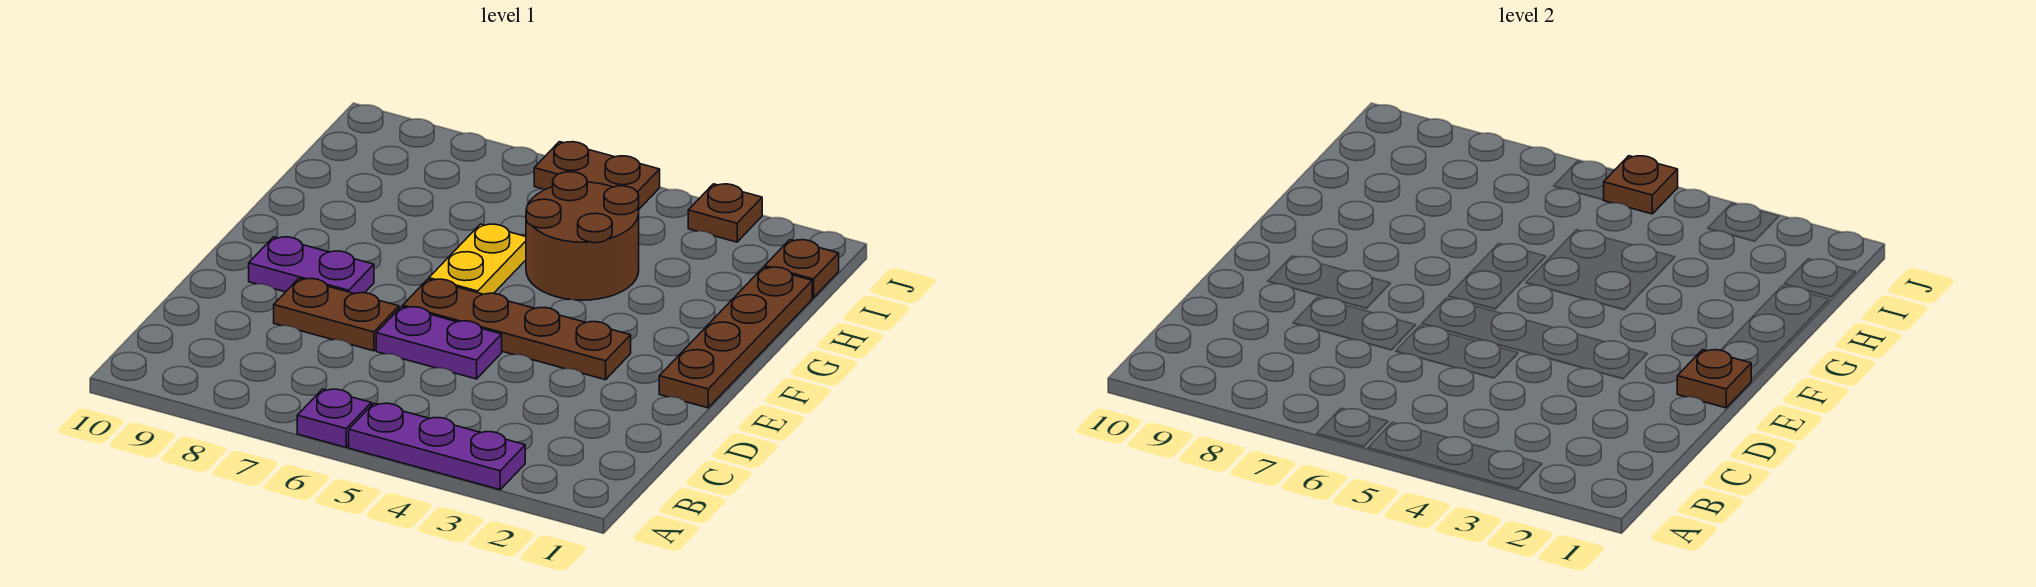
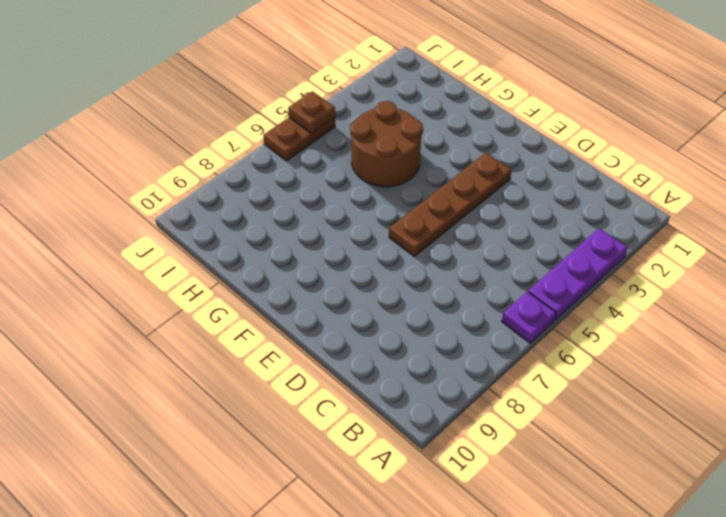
none -> purple 1x2 plate [376,307,502,379]
none -> brown 1x2 plate [274,279,399,351]
none -> brown 1x4 plate [659,267,812,408]

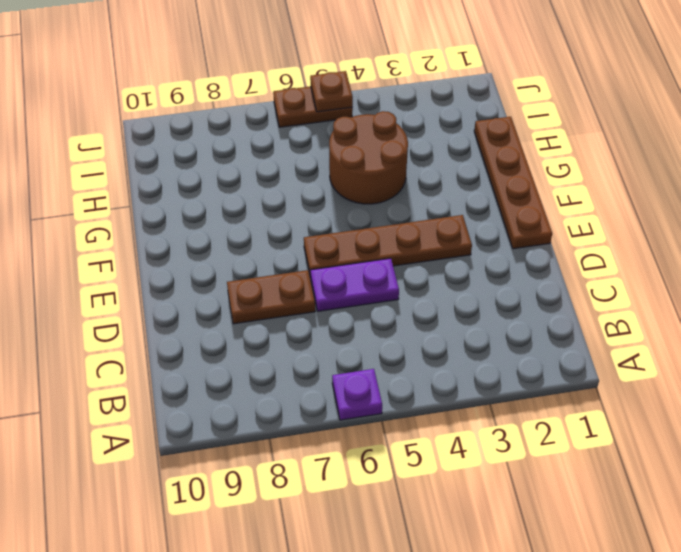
none -> purple 1x3 plate [349,403,525,490]
none -> purple 1x2 plate [249,237,374,294]
none -> yellow 1x2 plate [429,224,526,294]

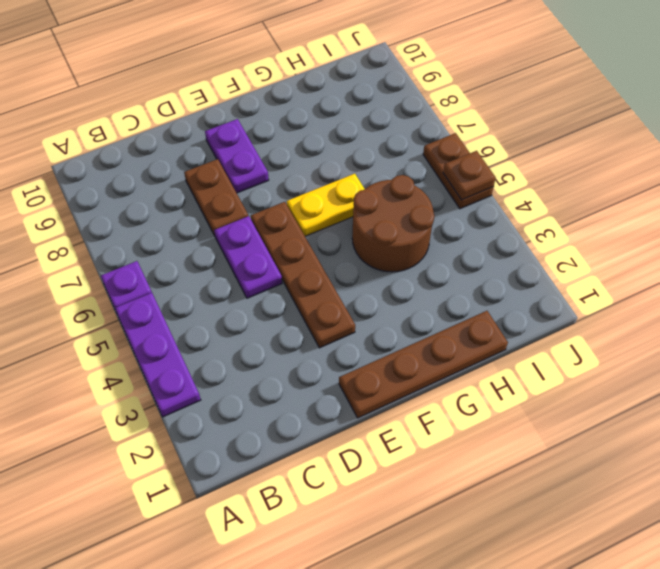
none -> brown 1x1 plate [765,240,839,298]
none -> brown 1x1 plate [688,184,762,242]
none -> brown 1x1 plate [1677,350,1751,408]

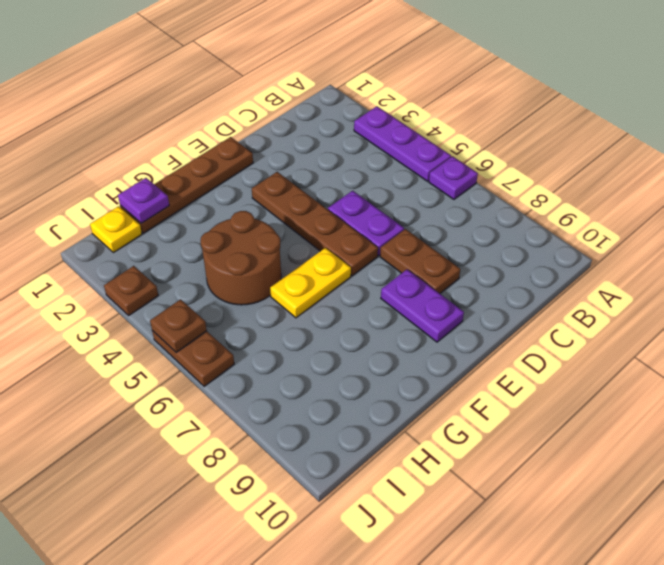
purple 1x1 plate [118,178,169,223] -> none
yellow 1x1 plate [90,206,142,253] -> brown 1x1 plate [765,240,839,298]
none -> brown 1x1 plate [1677,350,1751,408]

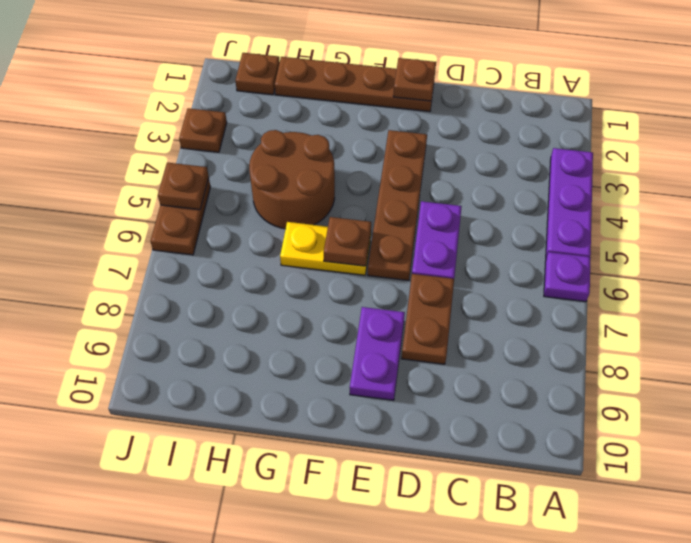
brown 1x1 plate [324,217,371,266] -> none

